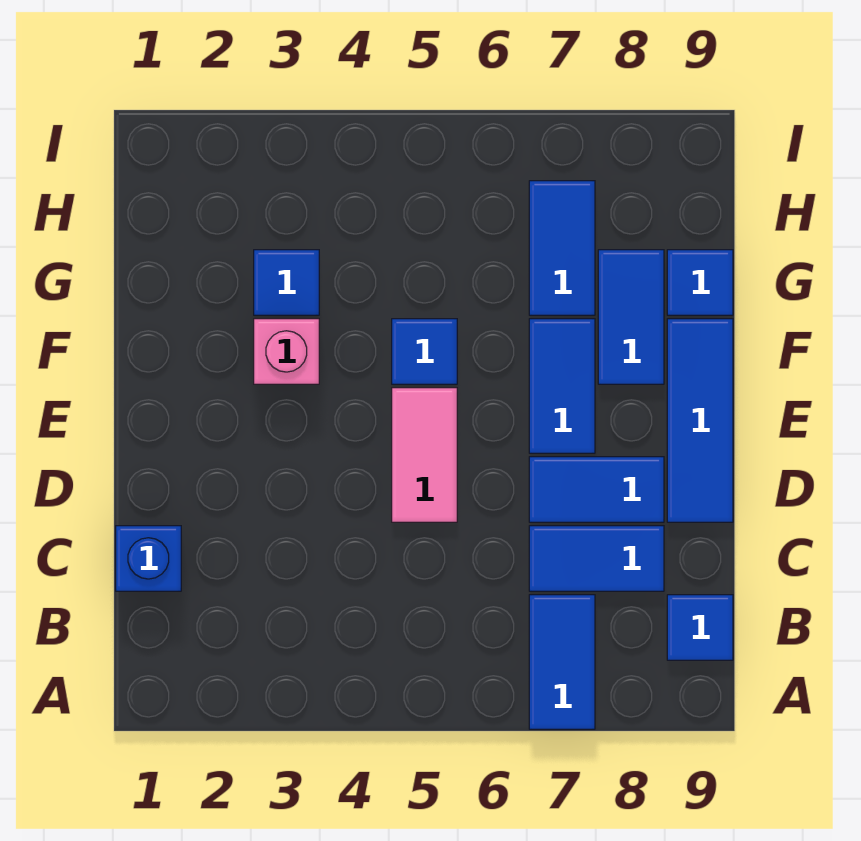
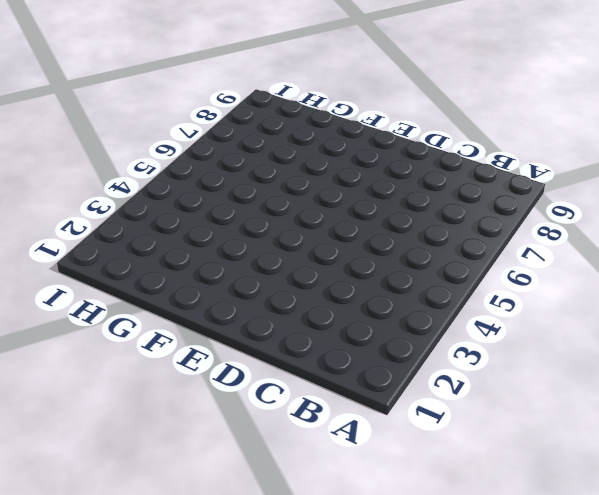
none -> blue 1x2 tile [529,595,595,729]
none -> blue 1x1 tile [667,595,733,660]
none -> blue 1x1 brick [116,526,181,591]

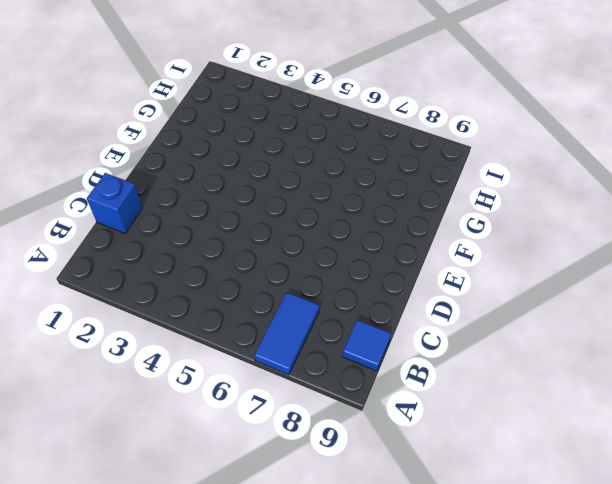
none -> blue 1x2 tile [529,526,664,591]
none -> pink 1x2 tile [392,388,457,522]
none -> blue 1x2 tile [529,457,664,522]

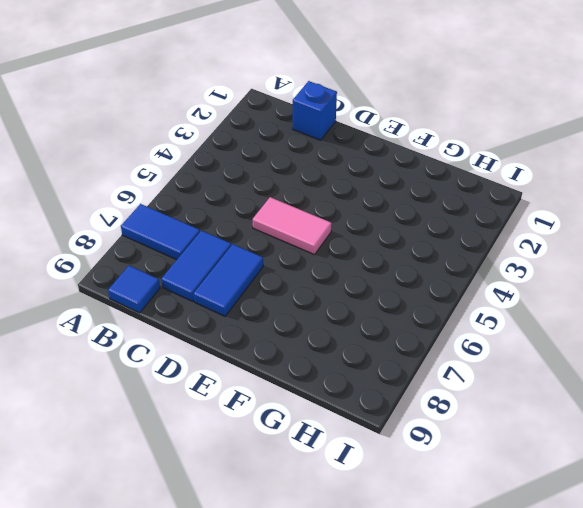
none -> blue 1x3 tile [667,319,733,522]
none -> blue 1x2 tile [529,319,595,453]
none -> pink 1x1 brick [254,319,319,384]

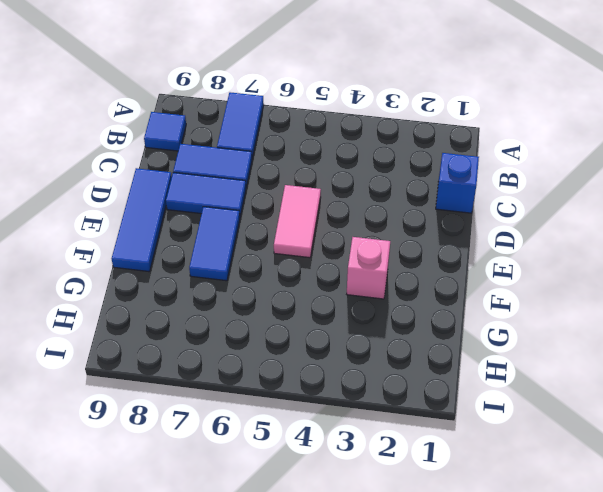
none -> blue 1x1 tile [392,319,457,384]
none -> blue 1x2 tile [598,250,664,384]
none -> blue 1x1 tile [254,250,319,315]

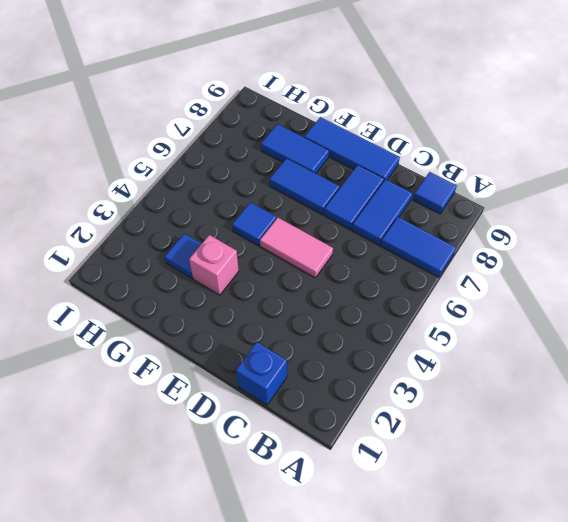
none -> blue 1x2 tile [529,181,595,315]
none -> blue 1x1 tile [667,250,733,315]

